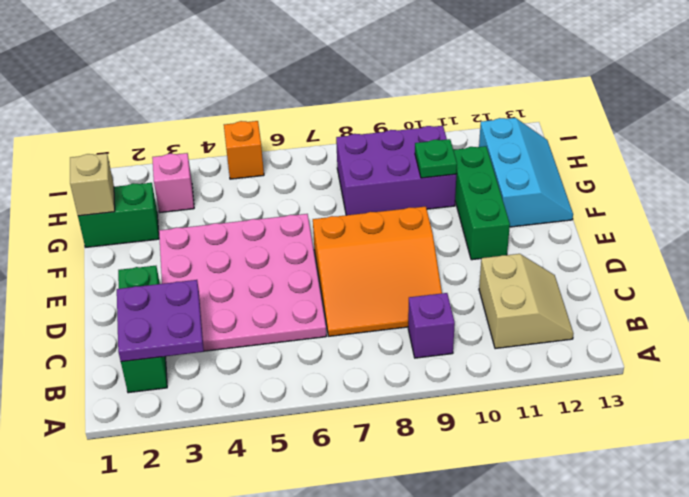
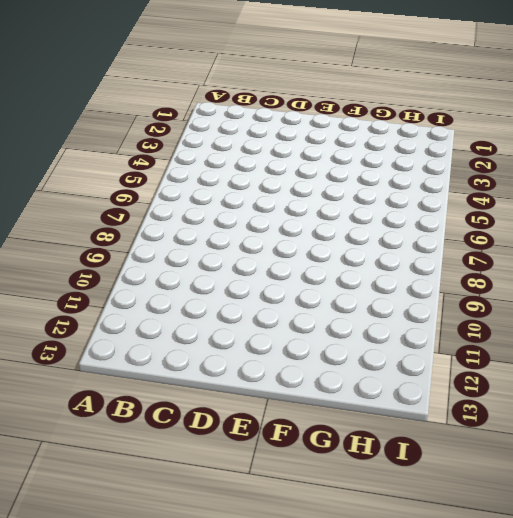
none -> green 1x3 brick [118,266,167,393]
none -> purple 1x1 brick [408,293,455,358]
none -> tan 2x2 slope [479,254,573,349]

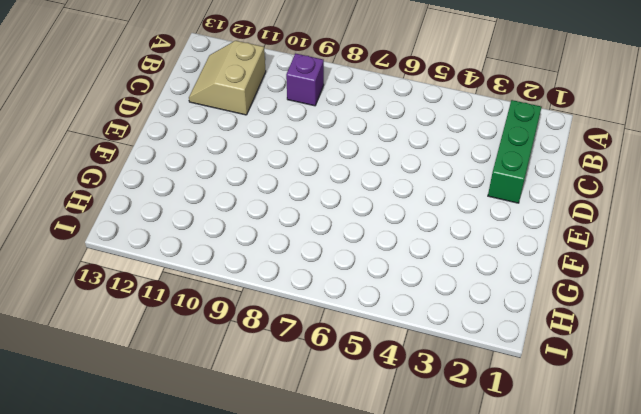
none -> pink 4x4 plate [159,214,326,351]
none -> orange 3x3 slope [313,206,442,336]
none -> green 1x3 brick [453,146,510,260]

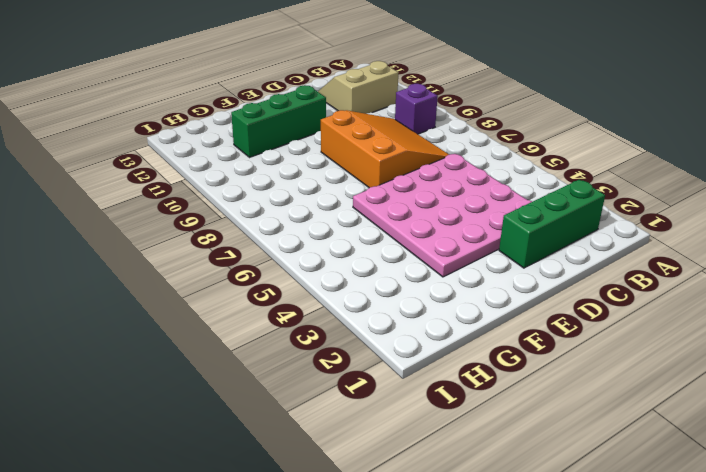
none -> cyan 2x3 slope [479,118,573,227]
none -> green 1x2 brick [78,183,159,247]
none -> purple 2x3 brick [336,126,456,215]

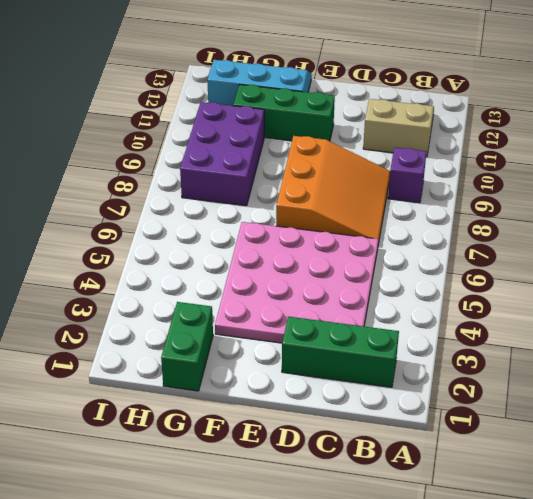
none -> pink 1x1 brick [152,153,194,213]
none -> orange 1x1 brick [224,121,264,179]
none -> purple 2x2 plate [117,280,204,362]

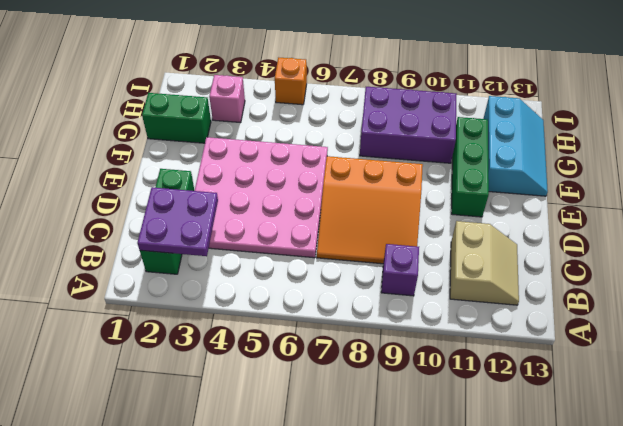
none -> tan 1x1 brick [70,154,115,216]
none -> green 1x1 plate [415,139,457,178]

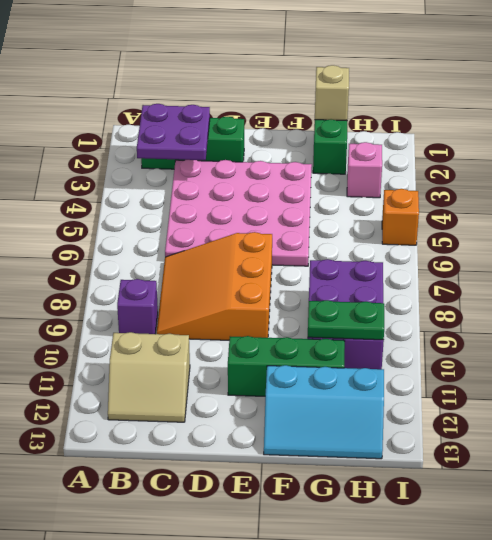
green 1x2 plate [308,300,384,340] -> green 1x1 plate [415,139,457,178]

